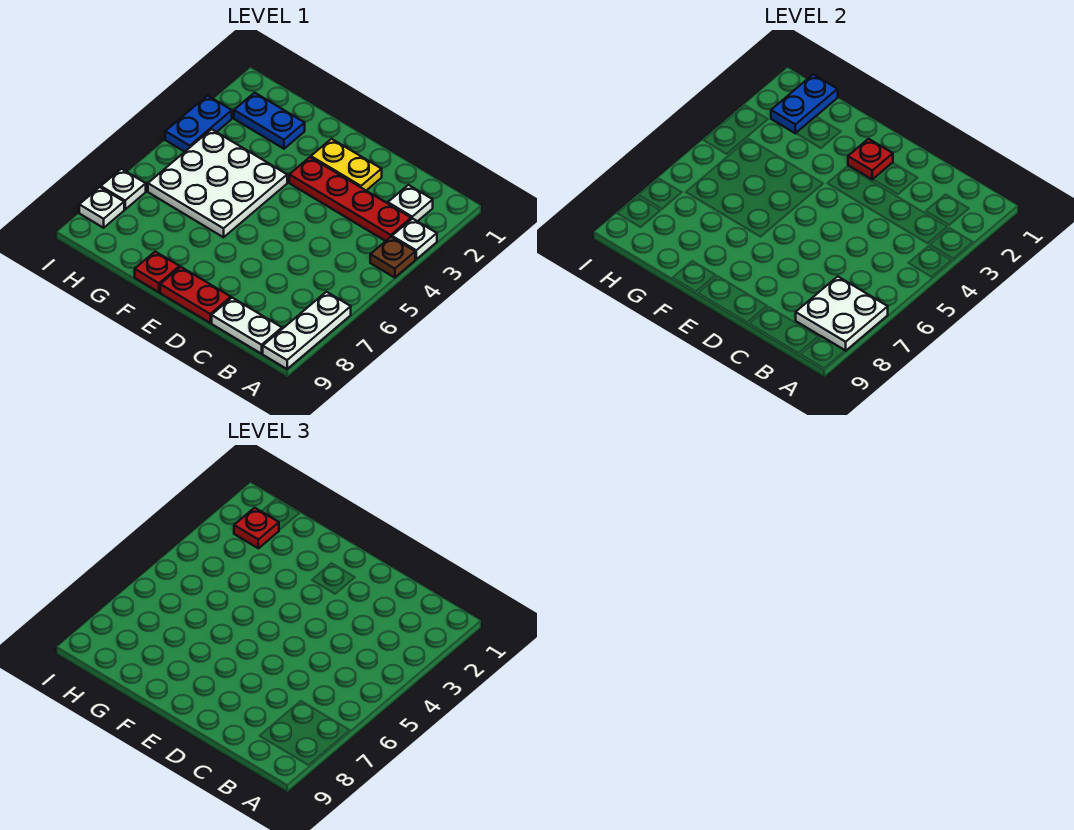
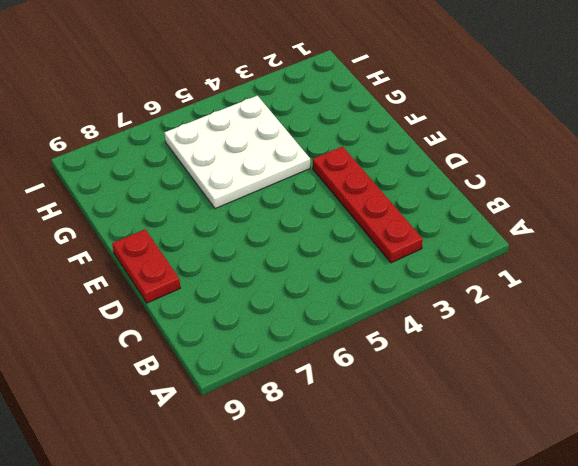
none -> white 1x1 plate [392,218,437,259]
none -> brown 1x1 plate [370,237,415,278]
none -> white 1x3 plate [263,292,351,369]

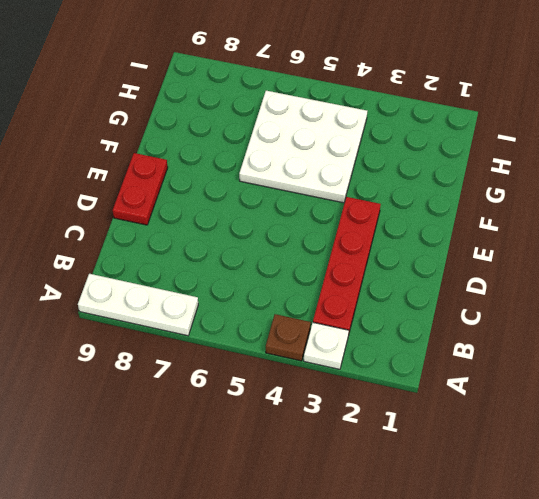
none -> white 1x1 plate [388,185,433,221]
none -> white 1x2 plate [212,298,282,354]
none -> yellow 1x2 plate [311,139,382,191]

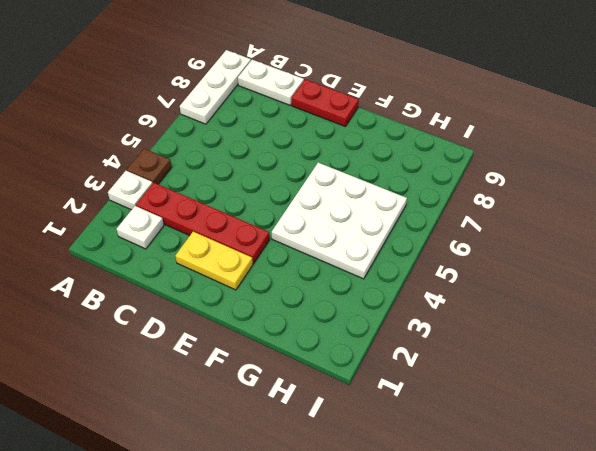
none -> red 1x1 plate [135,252,180,292]
none -> blue 1x2 plate [234,93,305,149]
none -> blue 1x2 plate [165,96,232,152]

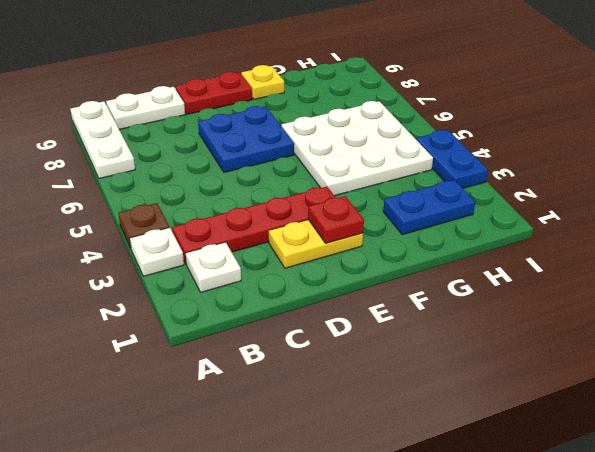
blue 2x2 plate [198,106,294,172] -> none
yellow 1x1 plate [241,65,284,99] -> red 1x1 plate [135,252,180,292]
none -> white 1x1 plate [101,169,146,209]
none -> white 1x1 plate [79,187,124,228]
none -> white 2x2 plate [796,276,888,351]

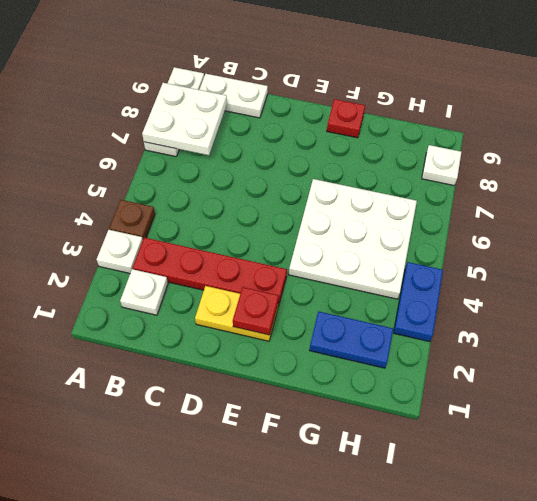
none -> red 1x2 plate [160,267,231,323]
none -> white 1x1 plate [101,169,146,209]
none -> blue 1x2 plate [771,74,838,133]

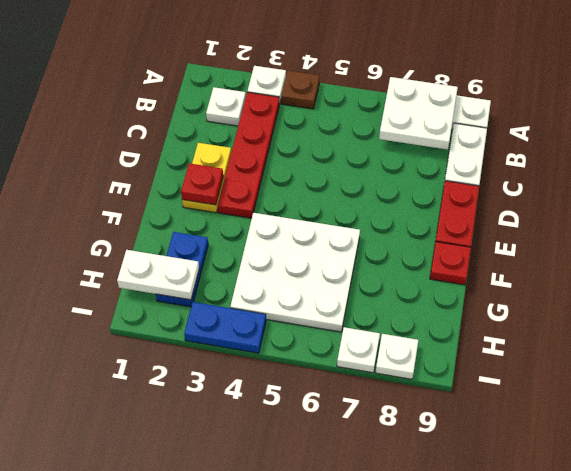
white 1x2 plate [117,250,199,300] -> blue 1x2 plate [771,74,838,133]
none -> red 1x1 plate [234,508,279,548]

